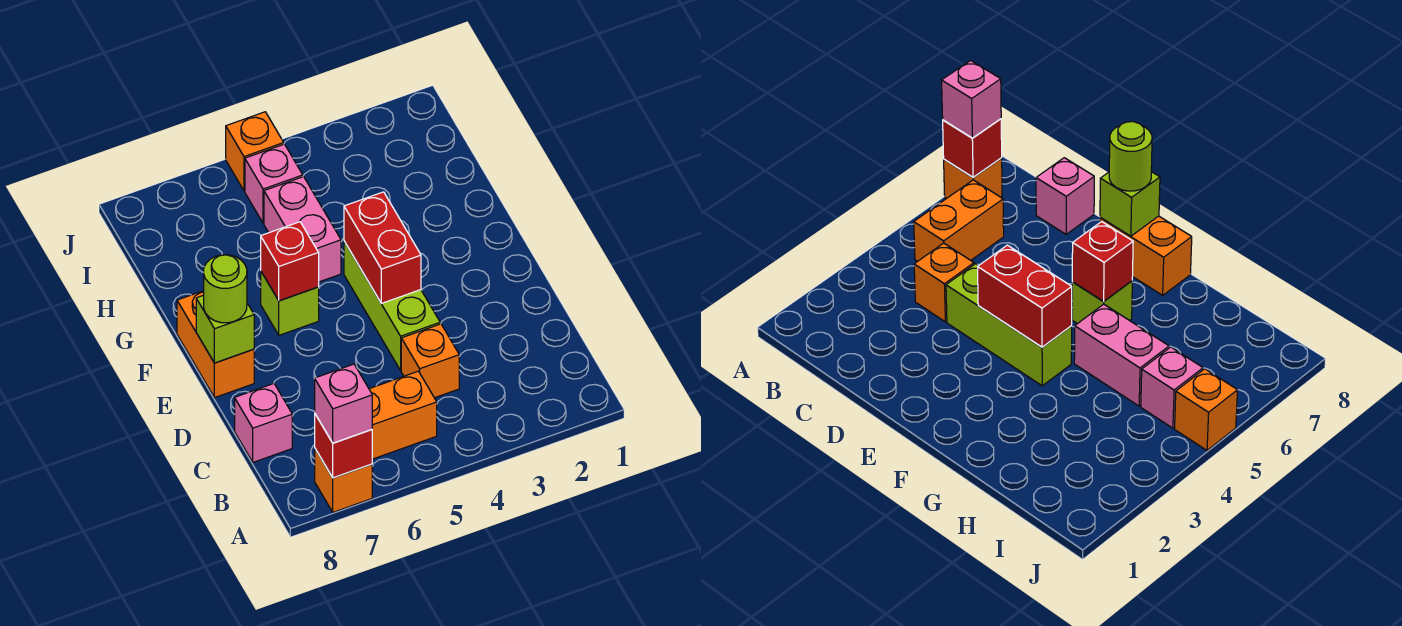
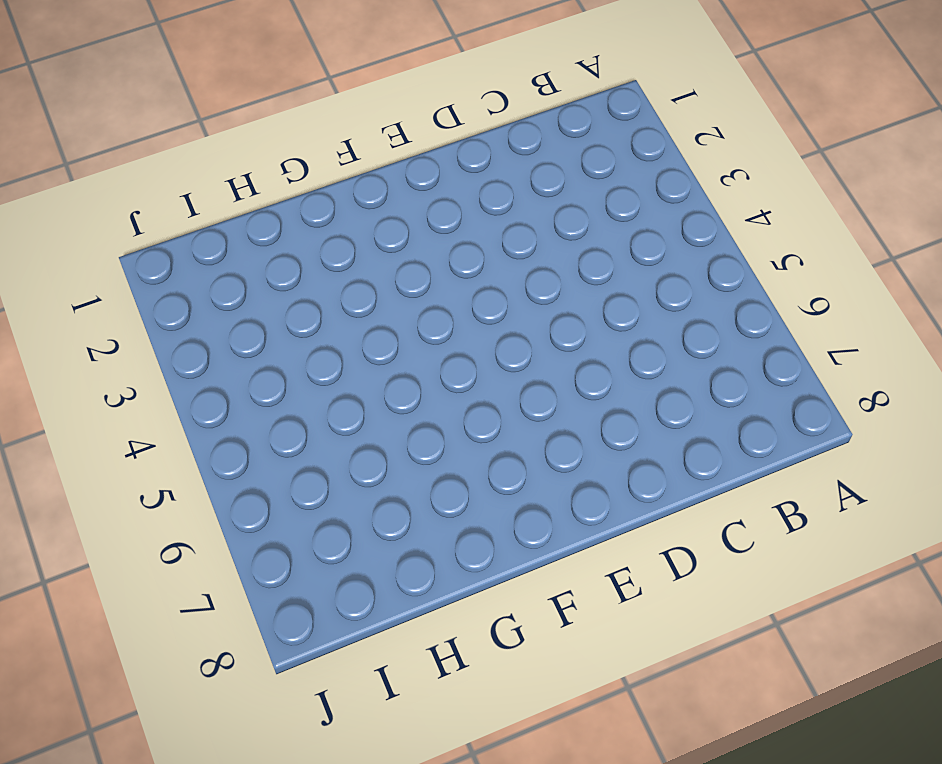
none -> orange 1x1 brick [315,449,372,512]
none -> orange 1x2 brick [369,371,437,459]
none -> orange 1x1 brick [401,324,459,398]

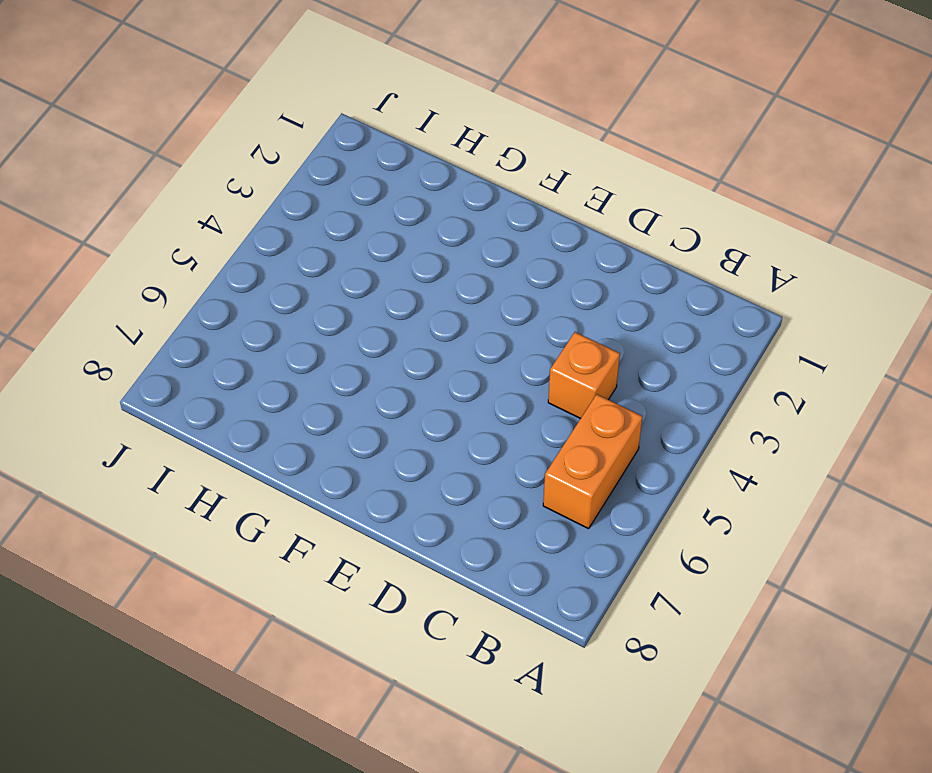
none -> orange 1x1 brick [315,449,372,512]
none -> pink 1x1 brick [235,384,292,462]
none -> lime 1x3 brick [344,241,440,370]

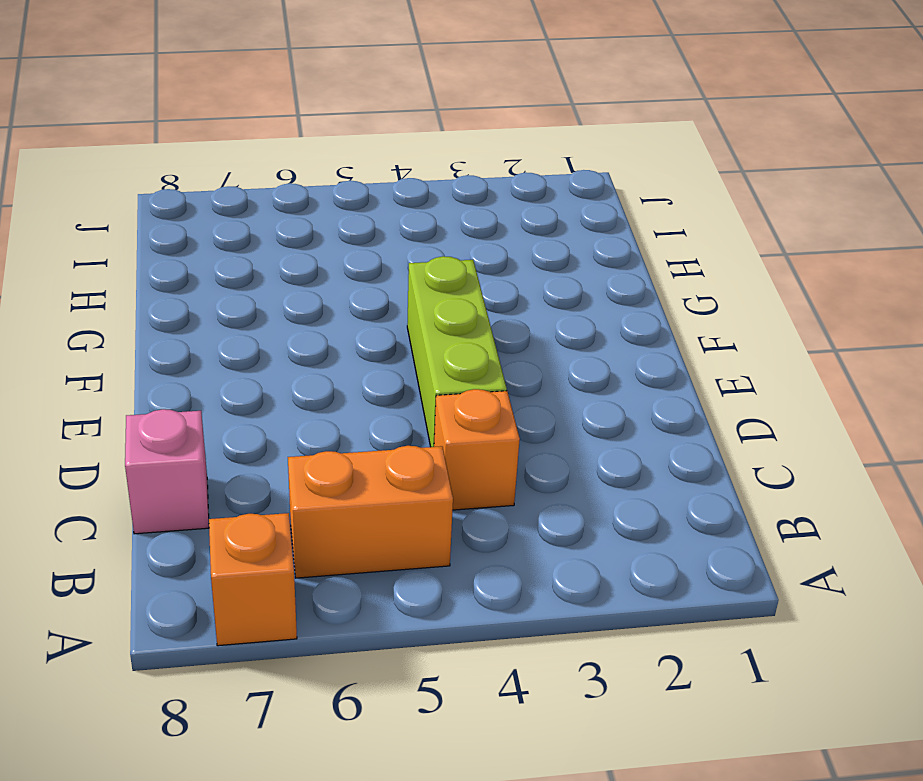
none -> orange 1x2 brick [177,291,254,398]
none -> lime 1x1 brick [261,272,319,335]
none -> pink 1x2 brick [264,177,341,282]

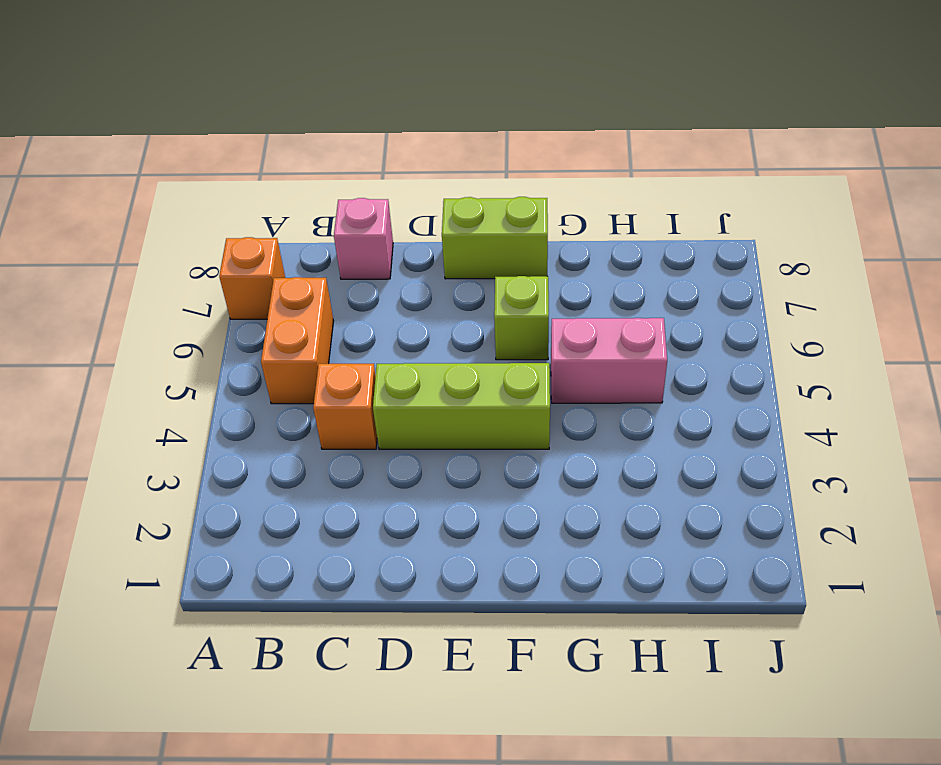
lime 1x2 brick [442,197,548,279] -> orange 1x2 brick [177,291,254,398]
none -> pink 1x1 brick [245,144,303,223]
none -> orange 1x1 brick [226,112,284,191]
none -> red 1x1 brick [315,414,372,478]

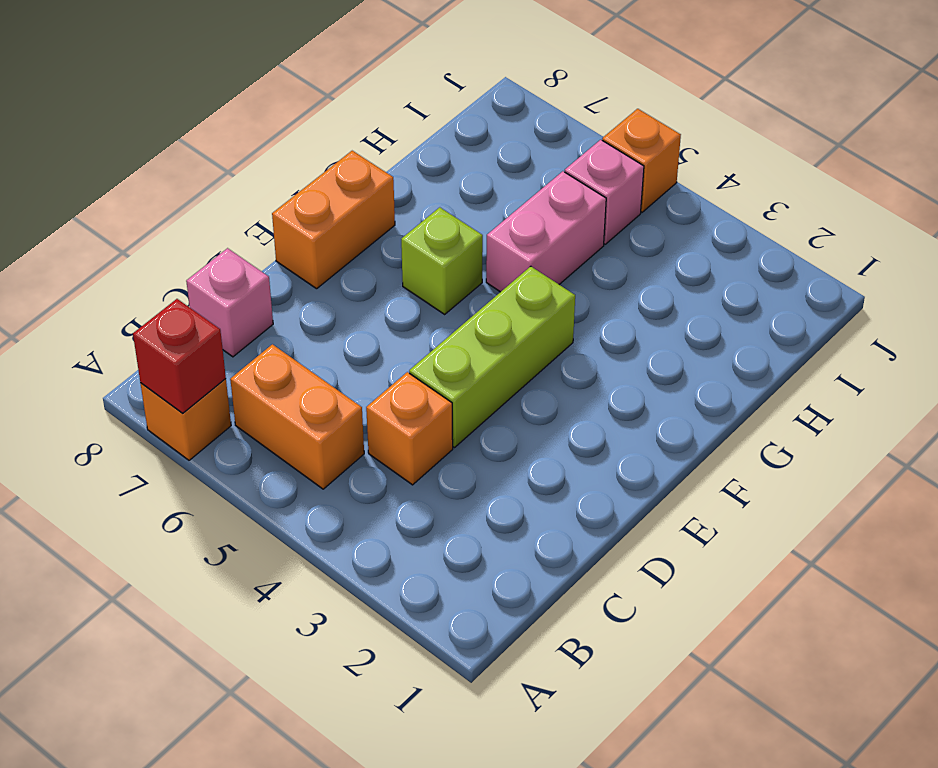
none -> red 1x2 brick [344,192,421,303]
none -> lime 1x1 brick [196,295,254,363]
none -> red 1x1 brick [261,222,319,301]

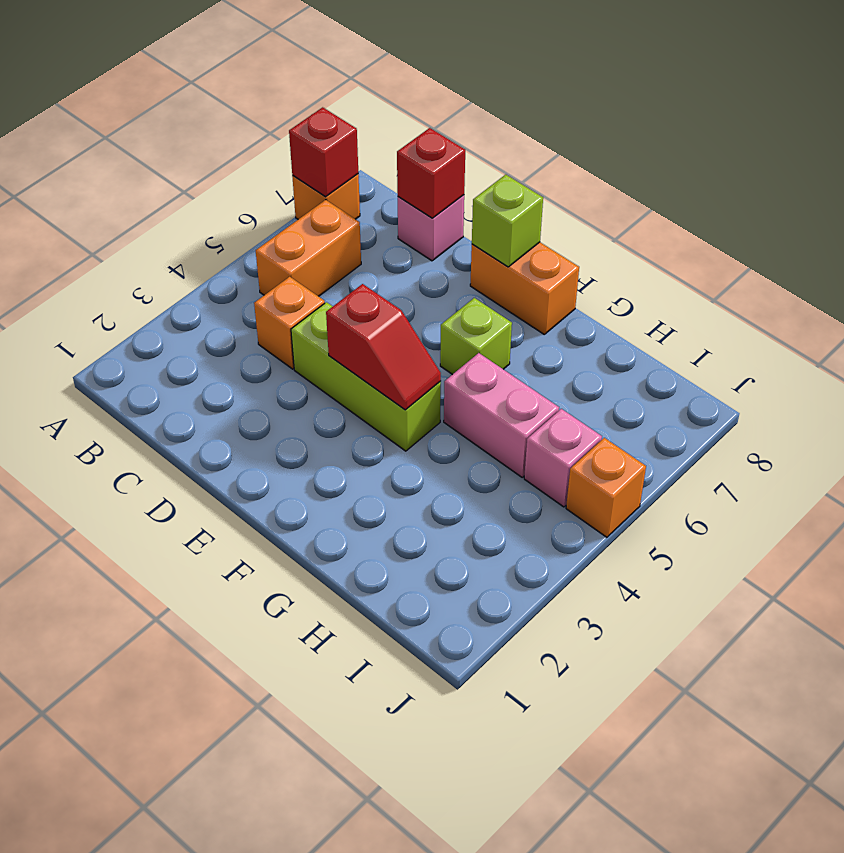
red 1x1 brick [397,128,465,218] -> red 1x1 brick moved to [261,222,319,301]
red 1x2 slope [326,284,441,410] -> red 1x2 brick [344,192,421,303]
none -> pink 1x1 brick [315,364,372,443]
none -> lime 1x1 round brick [204,255,247,323]

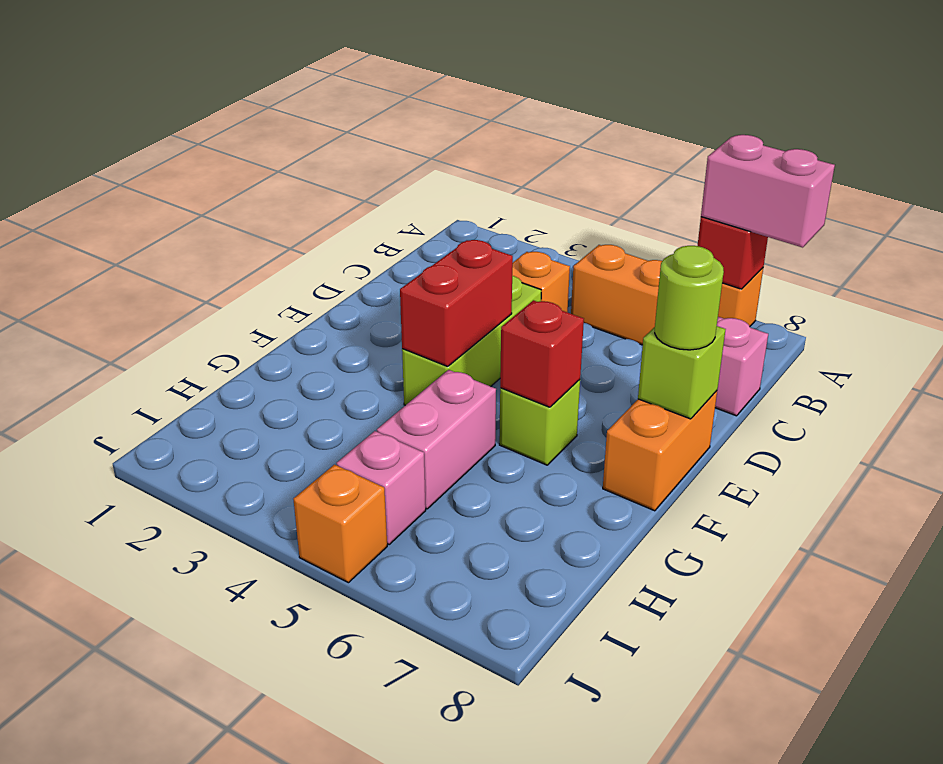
pink 1x2 brick [701,135,835,248] -> pink 1x1 brick [315,364,372,443]

